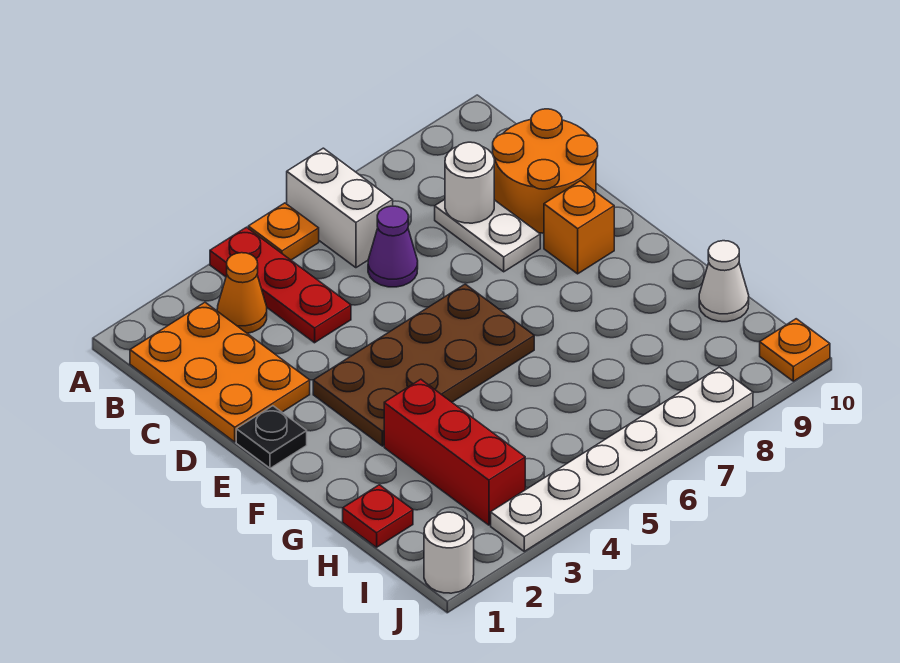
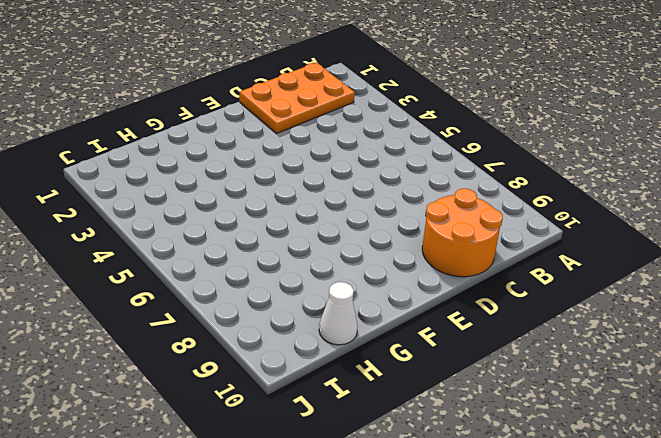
none -> red 1x3 plate [210,227,351,343]
none -> orange 1x1 plate [248,203,319,260]
none -> white 1x2 brick [287,148,393,268]

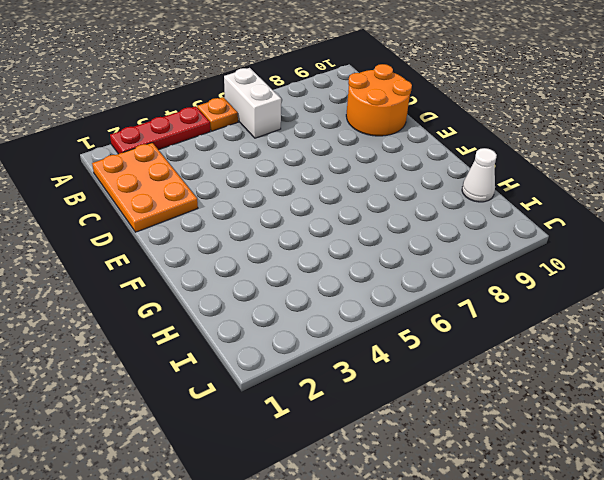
red 1x3 plate [110,106,210,154] -> red 1x3 plate turned to [210,227,351,343]
none -> orange 1x1 cone [217,253,267,333]
none -> purple 1x1 cone [368,206,418,287]
none -> white 1x2 plate [435,199,540,272]

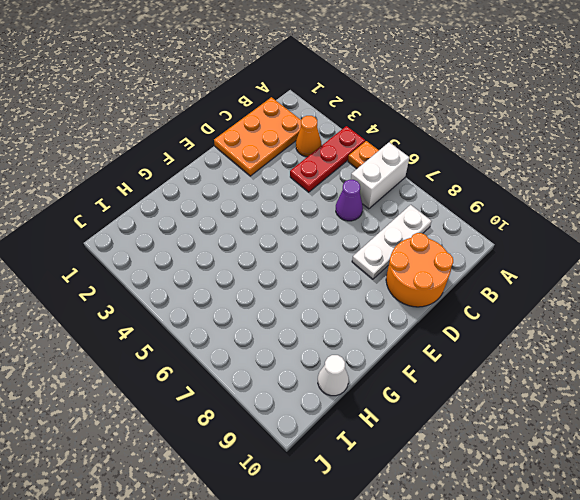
white 1x3 plate [352,205,432,279] -> white 1x2 plate [435,199,540,272]
none -> black 1x1 plate [236,406,307,468]
none -> brown 2x4 plate [313,284,534,446]
none -> orange 1x1 brick [544,181,614,274]

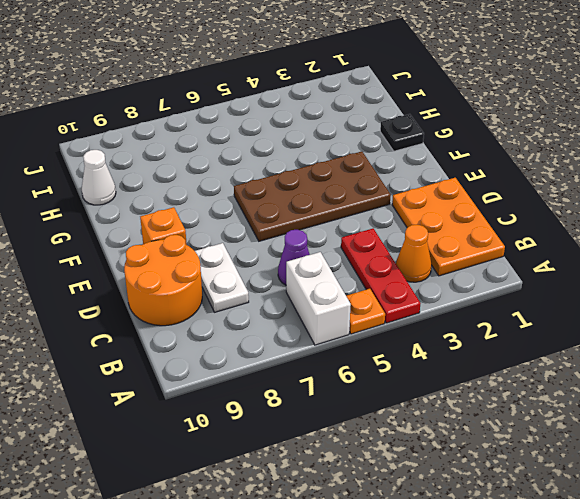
black 1x1 plate [380,114,424,151] -> black 1x1 plate moved to [236,406,307,468]
none -> red 1x3 brick [384,379,525,525]
none -> red 1x1 plate [343,485,413,547]
none -> white 1x1 round brick [424,512,474,593]

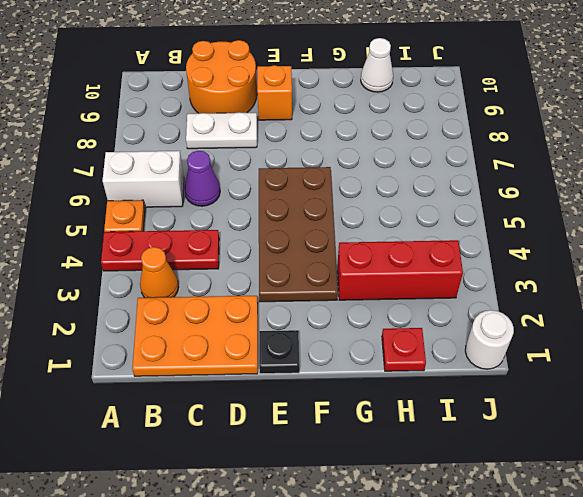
none -> white 1x6 plate [491,367,753,551]
none -> orange 1x1 plate [760,319,830,381]
none -> white 1x1 round brick [445,142,494,223]

